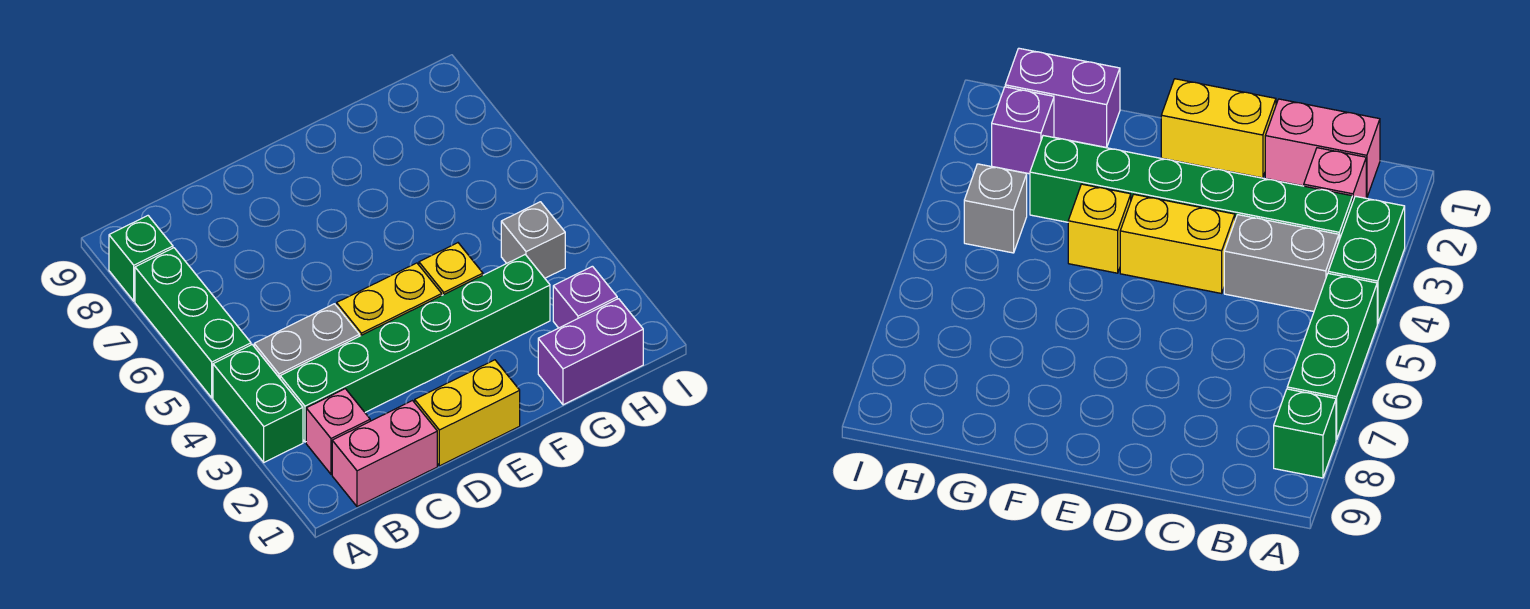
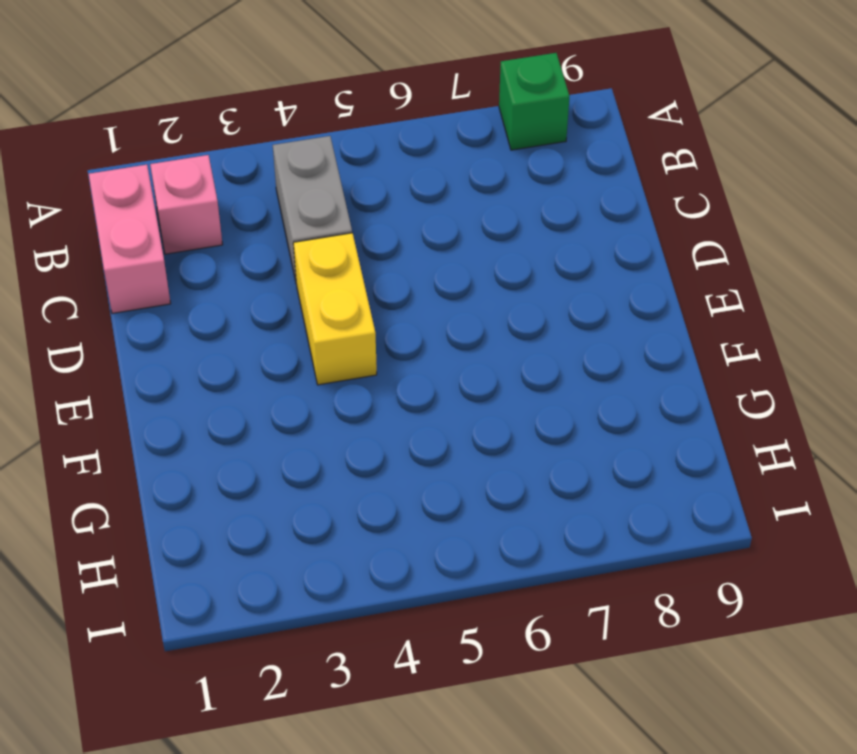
none -> green 1x2 brick [213,345,303,462]
none -> green 1x3 brick [135,248,251,398]
none -> green 1x6 brick [280,255,550,442]

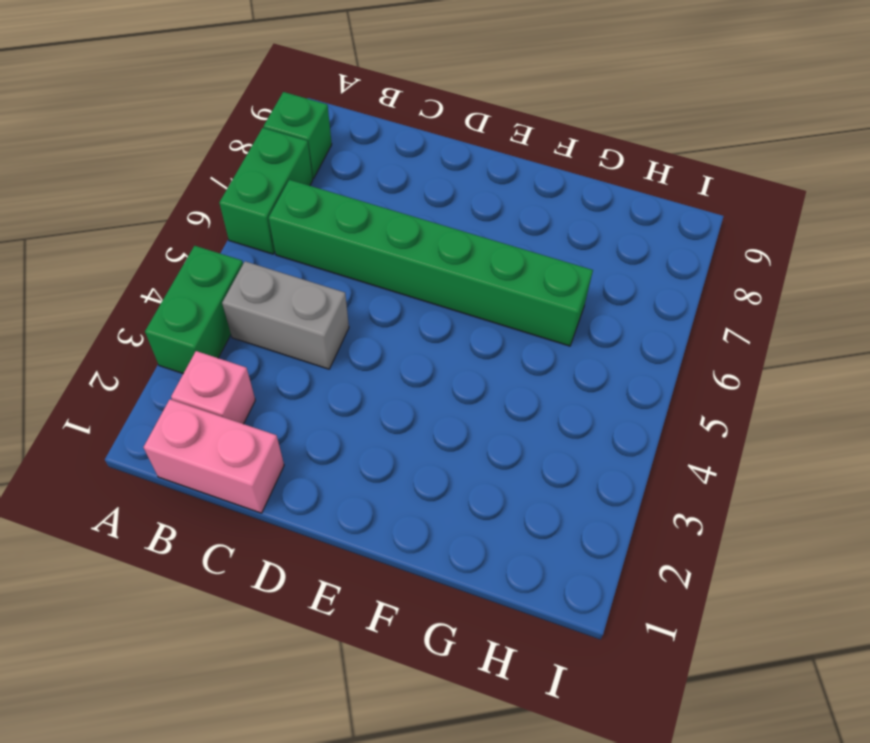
green 1x2 brick [219,128,313,254] -> green 1x3 brick [135,248,251,398]
green 1x6 brick [269,180,593,346] -> green 1x6 brick moved to [280,255,550,442]
none -> yellow 1x2 brick [415,360,520,466]
none -> yellow 1x2 brick [337,263,442,336]
none -> yellow 1x1 brick [419,243,483,295]

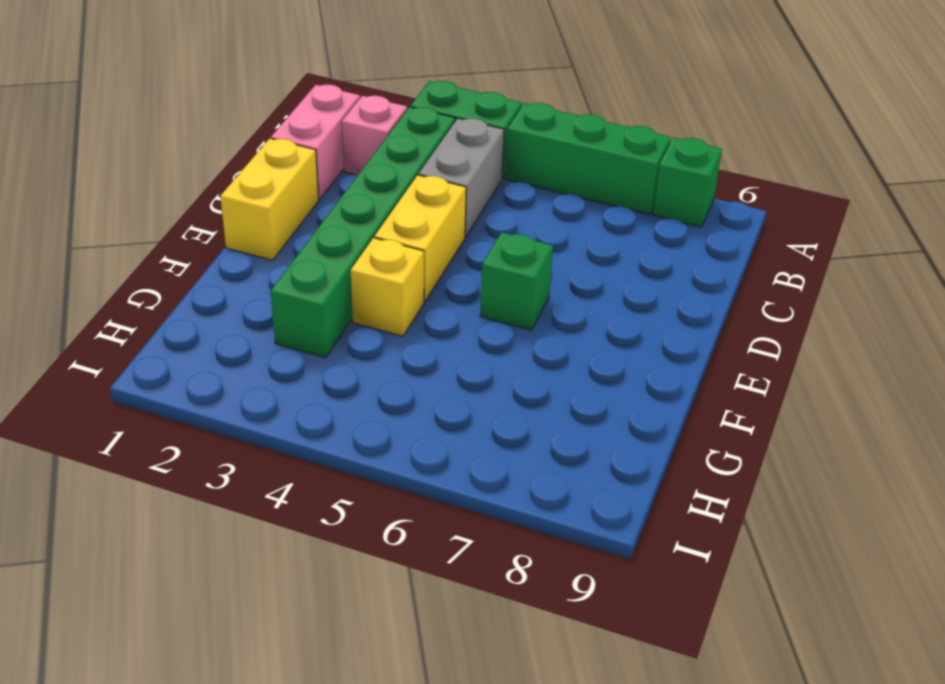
green 1x1 brick [480,233,553,330] -> none
none -> purple 1x2 brick [538,299,643,405]
none -> purple 1x1 brick [553,266,617,328]
none -> grey 1x1 brick [501,202,565,278]

